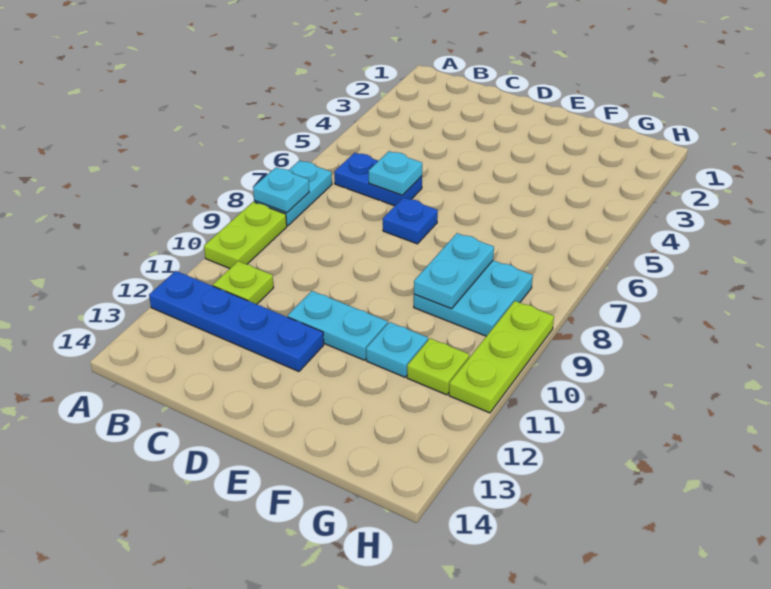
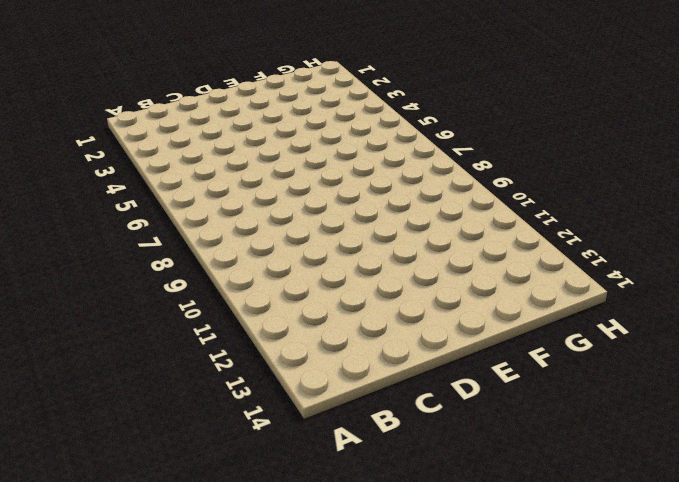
none -> cyan 1x2 plate [254,160,332,226]
none -> lime 1x2 plate [204,202,287,268]
none -> blue 1x4 plate [149,271,324,372]

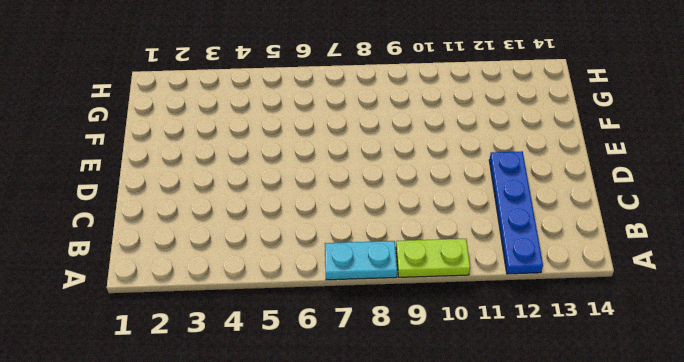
none -> blue 1x2 plate [334,153,422,206]
none -> lime 1x1 plate [213,261,274,304]
none -> blue 1x1 plate [383,198,438,244]

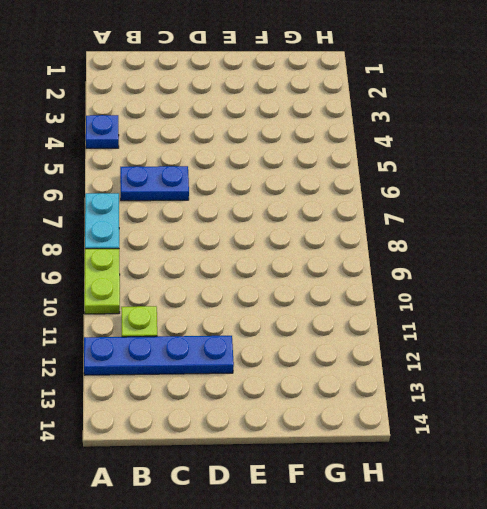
blue 1x1 plate [86,115,119,148] -> blue 1x1 plate moved to [383,198,438,244]
none -> cyan 1x2 plate [287,291,388,360]
none -> cyan 2x2 plate [414,260,533,336]
none -> cyan 1x1 plate [366,322,428,377]

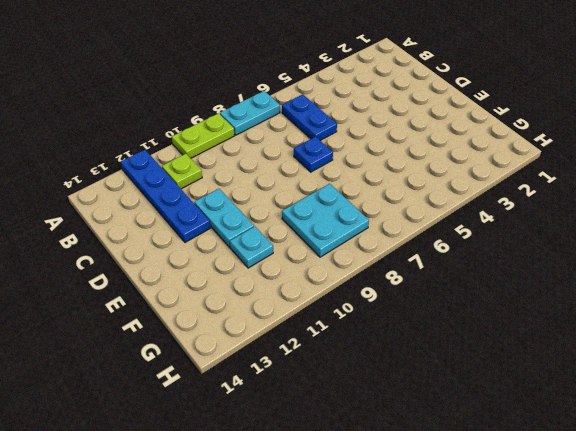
none -> lime 1x1 plate [407,338,470,395]
none -> lime 1x3 plate [449,301,554,413]
none -> cyan 1x1 plate [253,168,309,213]

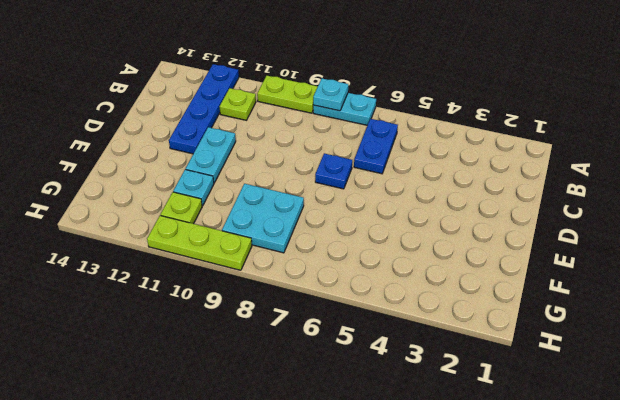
none -> cyan 1x1 plate [369,151,422,195]
none -> cyan 1x2 plate [414,233,494,309]

